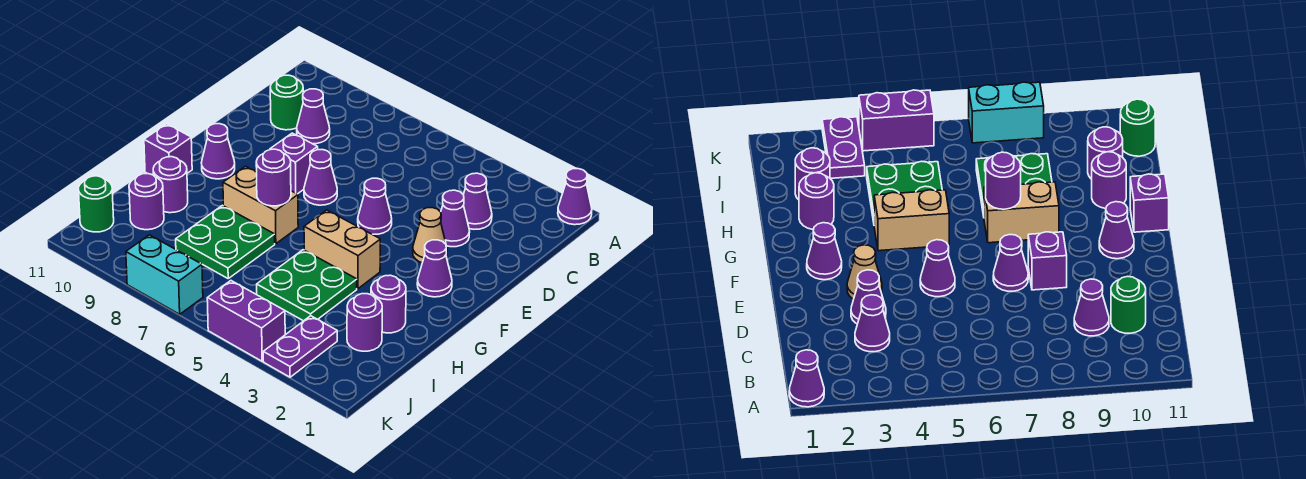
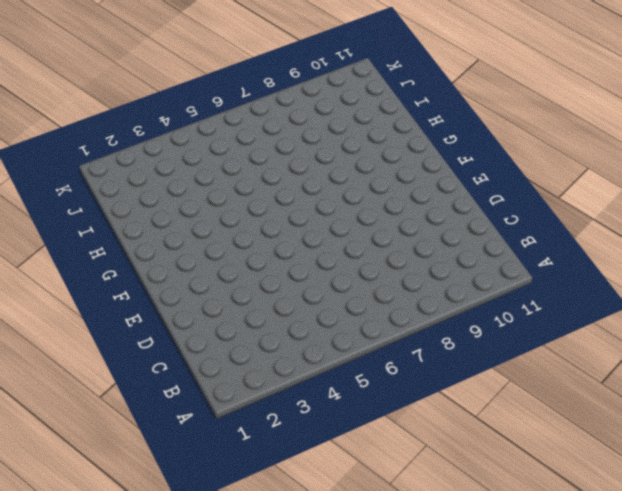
none -> purple 1x1 cone [558,169,592,225]
none -> purple 1x1 cone [463,173,492,229]
none -> purple 1x1 cone [297,89,330,144]

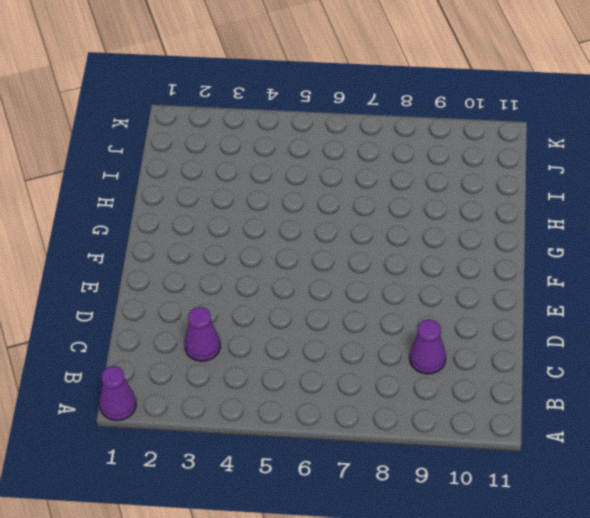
none -> green 1x1 round brick [270,75,303,130]
none -> purple 1x1 cone [441,190,470,247]
none -> tan 1x1 cone [413,208,447,263]

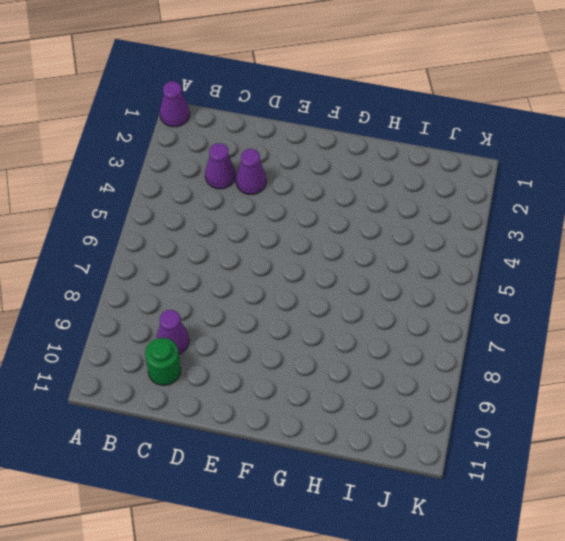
none -> tan 1x1 cone [413,208,447,263]
none -> purple 1x1 cone [358,178,392,234]
none -> purple 1x1 cone [304,150,337,205]

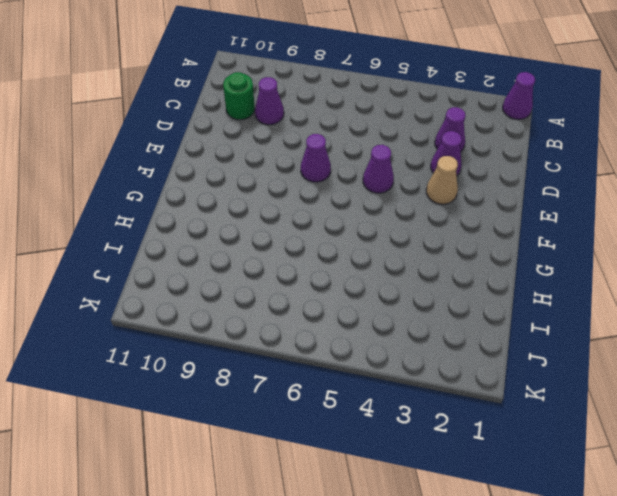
none -> purple 1x1 brick [270,133,318,194]
none -> purple 1x1 cone [417,240,452,297]
none -> purple 1x1 cone [201,124,235,179]

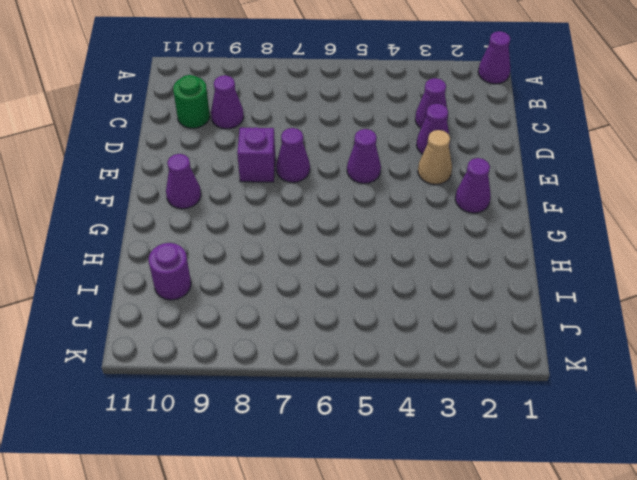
none -> tan 1x2 brick [304,210,380,289]
none -> tan 1x2 brick [223,166,298,244]
none -> purple 1x1 brick [144,124,192,175]

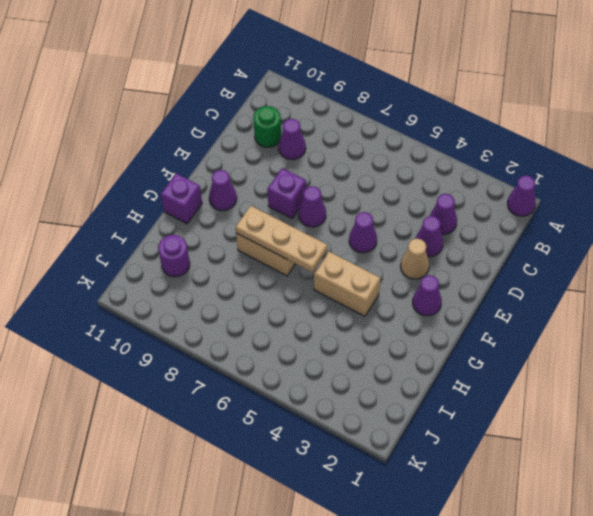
tan 1x3 plate [236,206,327,272] -> purple 1x1 round brick [256,149,291,206]
none -> purple 1x1 round brick [371,275,406,333]
none -> green 2x2 plate [257,250,357,321]
none -> green 2x2 plate [176,205,275,278]

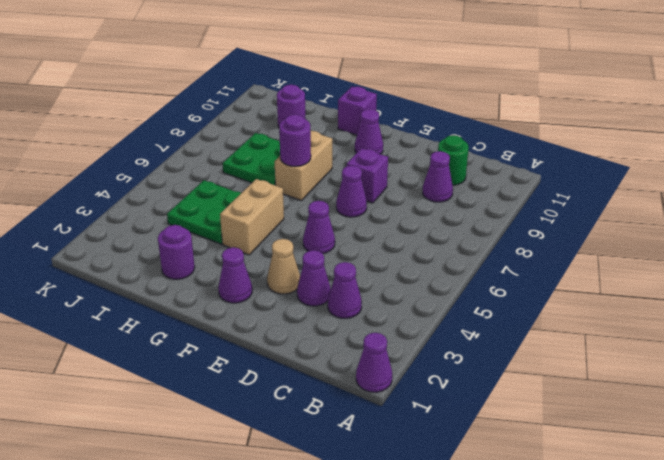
none -> purple 1x1 round brick [153,157,188,213]
none -> purple 1x1 round brick [347,294,382,351]
none -> purple 1x2 plate [263,316,337,377]

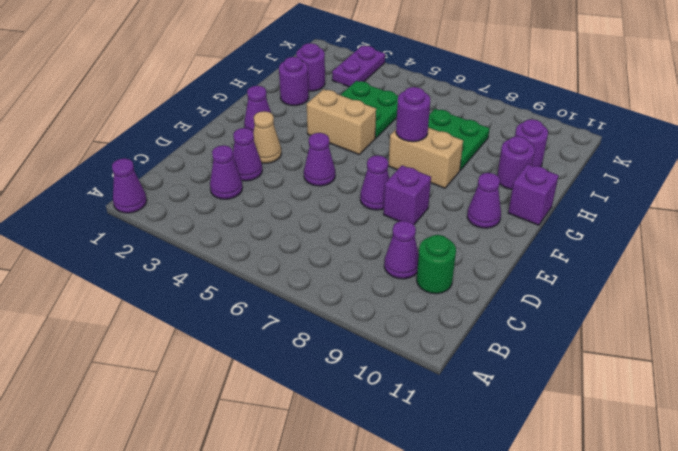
none -> green 1x1 round brick [78,176,114,232]
none -> purple 1x2 brick [207,281,285,361]
none -> cyan 1x2 brick [126,235,203,314]

